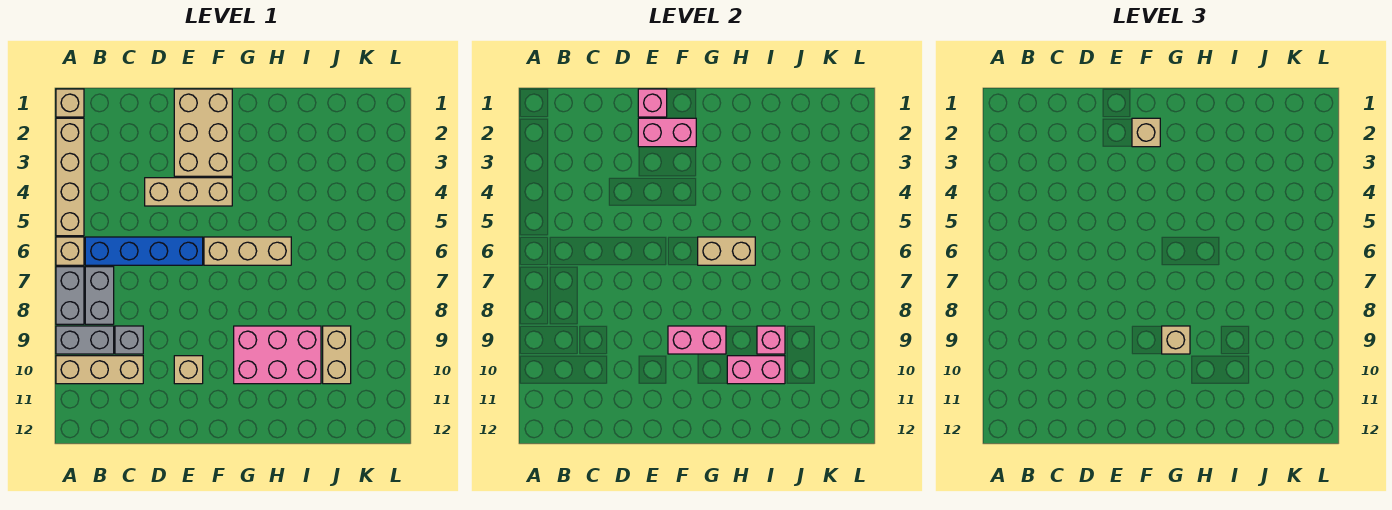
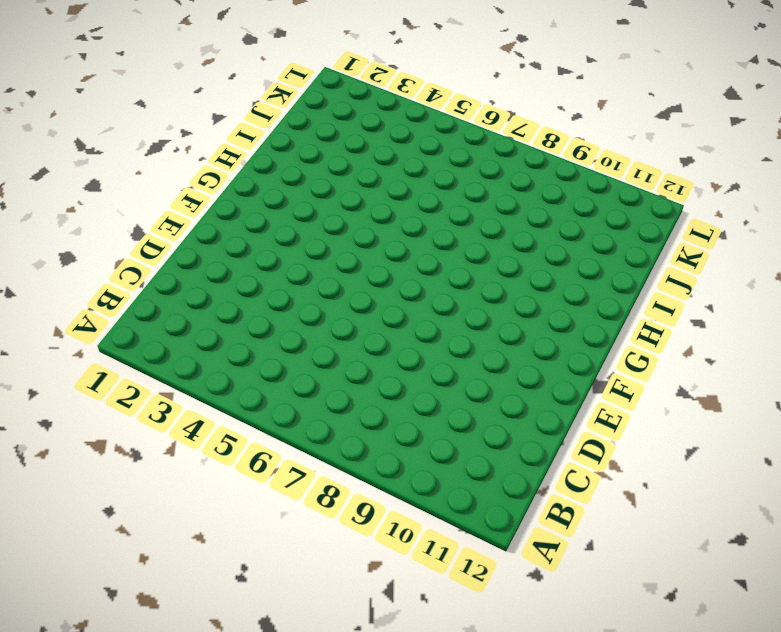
none -> tan 1x1 brick [56,89,84,117]
none -> tan 1x4 brick [56,118,84,236]
none -> tan 1x1 brick [56,237,84,265]

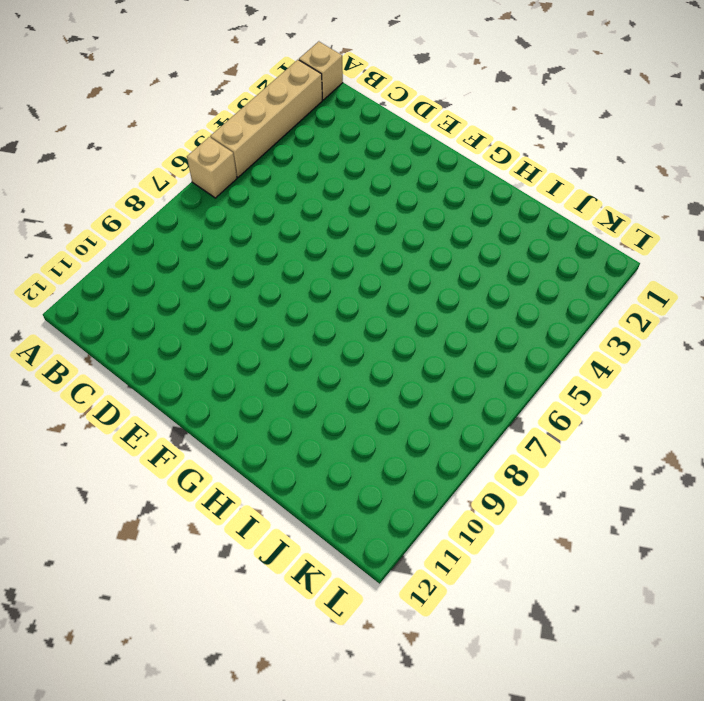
none -> grey 1x2 brick [56,267,84,324]
none -> grey 1x2 brick [56,326,114,354]
none -> tan 1x3 brick [56,356,143,384]

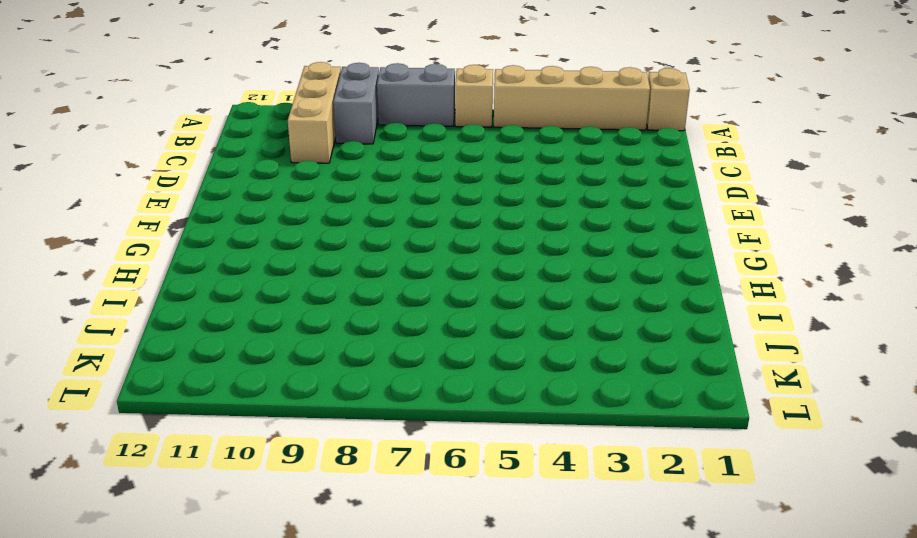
none -> blue 1x4 brick [85,237,203,265]
none -> grey 1x2 brick [85,267,114,324]
none -> grey 1x1 brick [115,326,143,354]

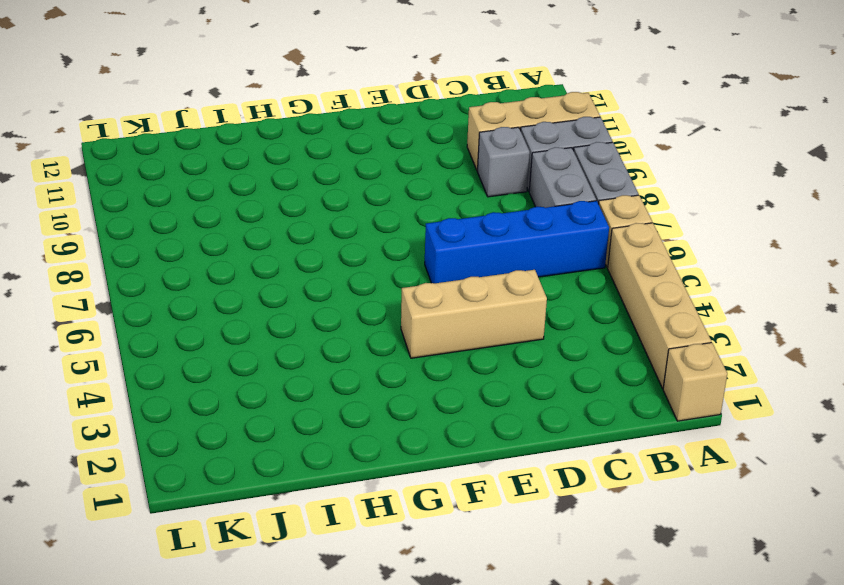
none -> tan 2x3 brick [174,89,232,176]
none -> tan 1x1 brick [174,356,203,384]
none -> tan 1x3 brick [204,237,291,265]

